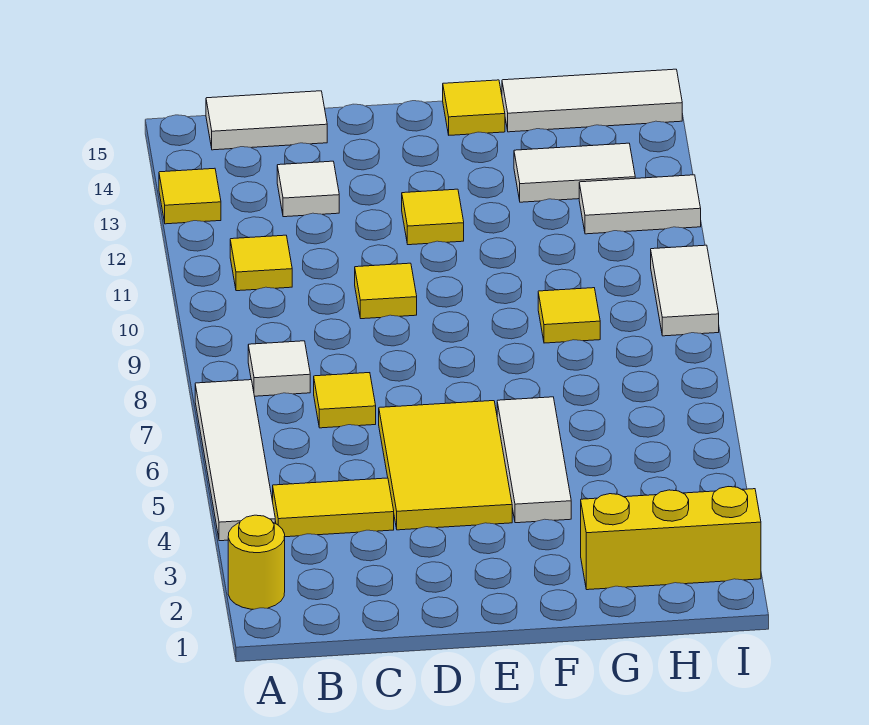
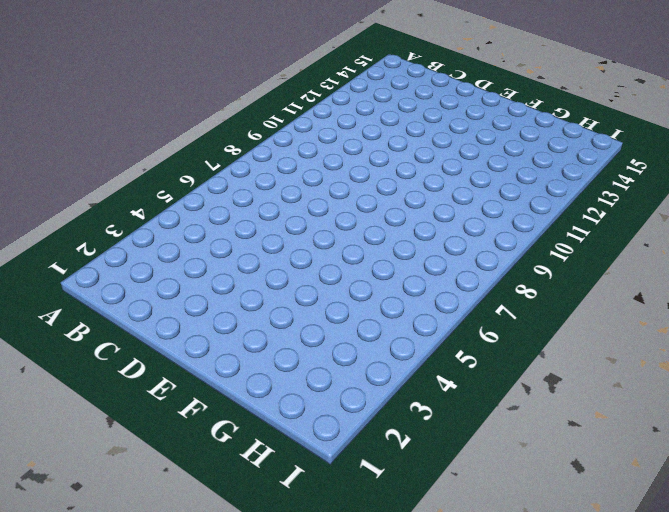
none -> yellow 1x1 round brick [228,515,285,609]
none -> white 1x4 tile [195,380,275,541]
none -> yellow 1x1 tile [159,168,221,224]

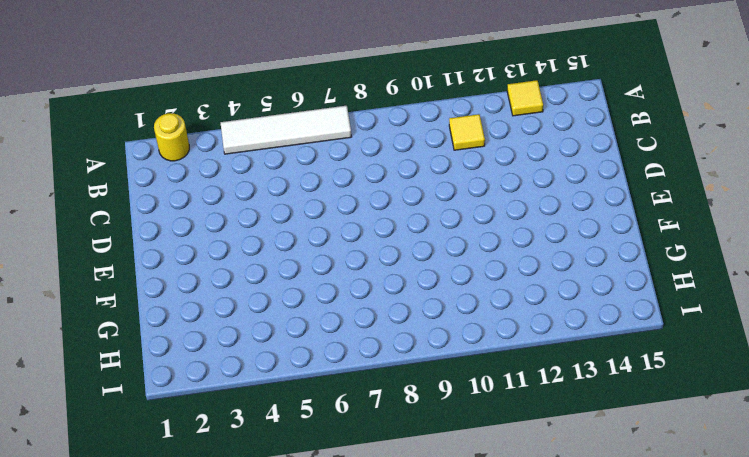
none -> yellow 1x2 tile [273,478,394,537]
none -> white 1x1 tile [248,341,310,396]
none -> white 1x2 tile [206,91,327,150]

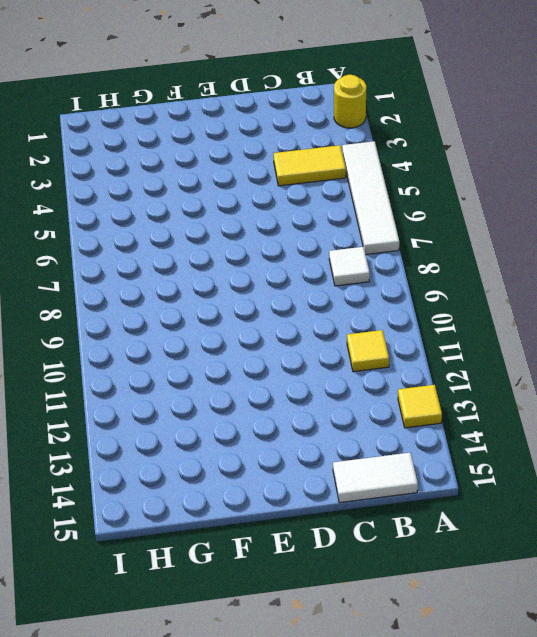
none -> yellow 1x1 tile [314,373,376,428]
none -> white 1x1 tile [277,161,339,217]
none -> yellow 2x3 tile [379,401,512,530]

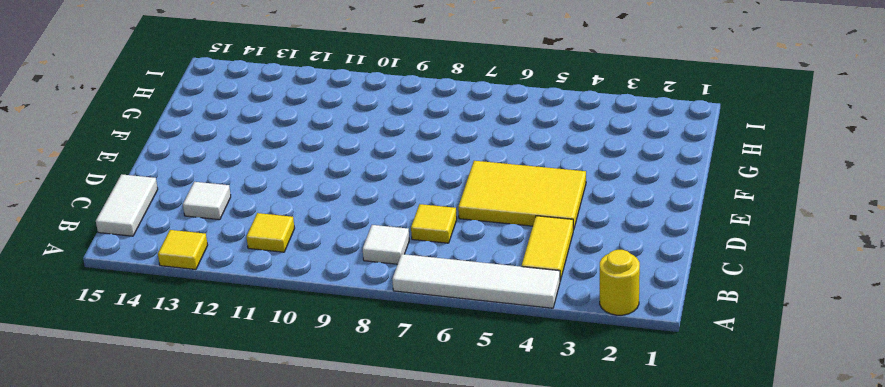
none -> yellow 1x1 tile [355,263,417,319]
none -> yellow 1x1 tile [402,189,464,245]
none -> white 1x3 tile [497,397,571,523]

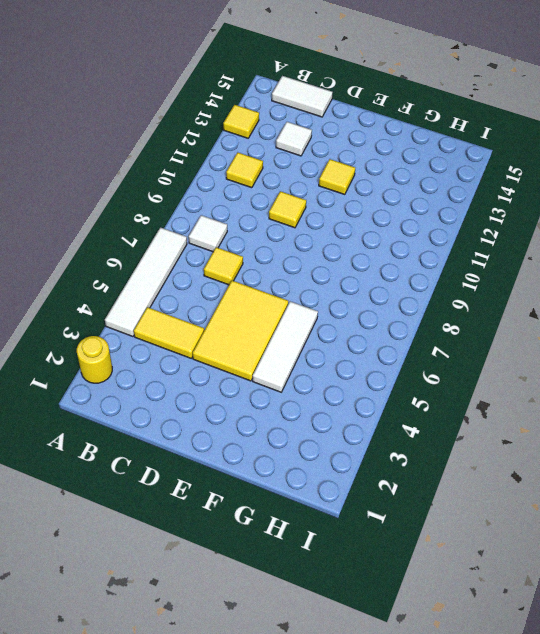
none -> yellow 1x1 tile [443,80,505,135]
none -> yellow 1x3 brick [581,487,761,590]
none -> yellow 1x1 tile [538,288,600,343]

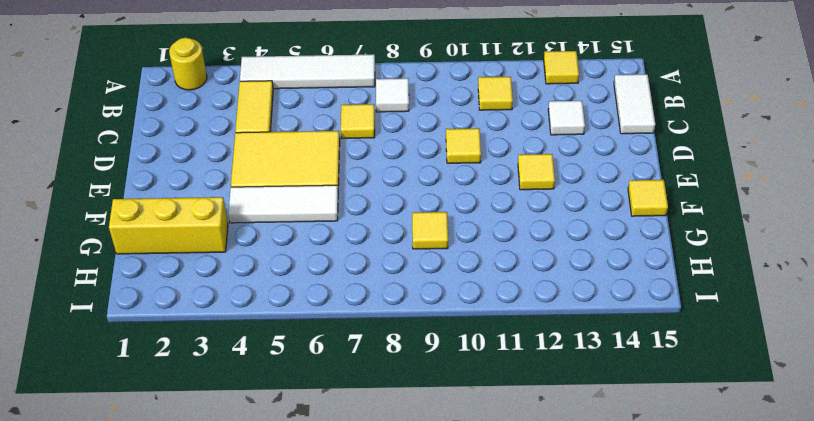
yellow 1x3 brick [109,197,228,254] -> yellow 1x3 brick turned to [581,487,761,590]
none -> white 1x2 tile [514,143,635,202]
none -> white 1x3 tile [502,69,682,132]
none -> white 1x2 tile [579,175,701,234]

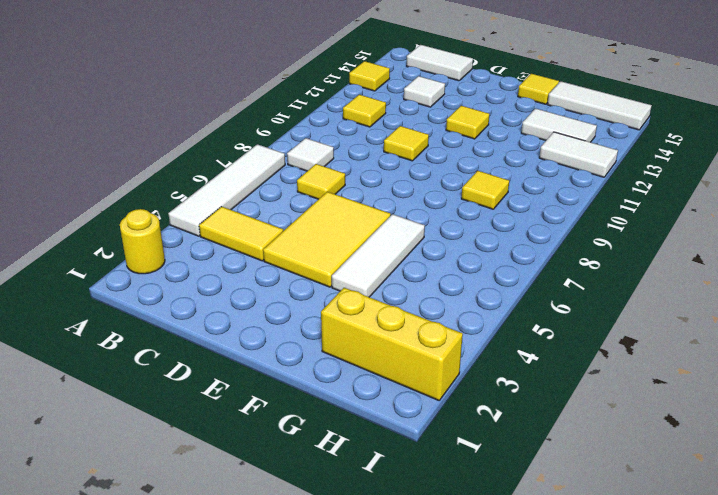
none -> white 1x2 tile [651,245,719,336]

